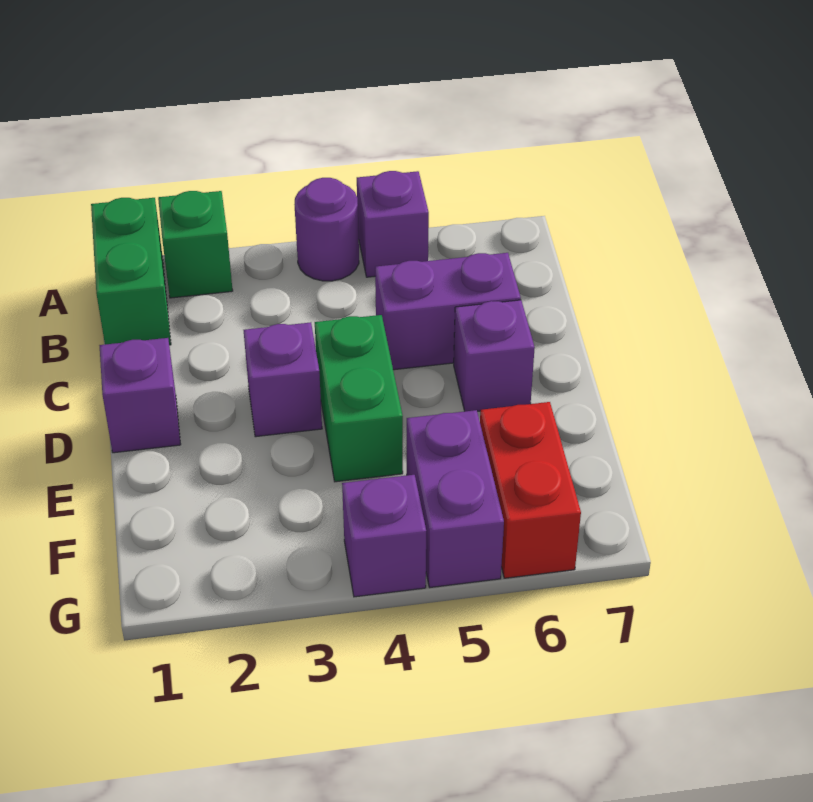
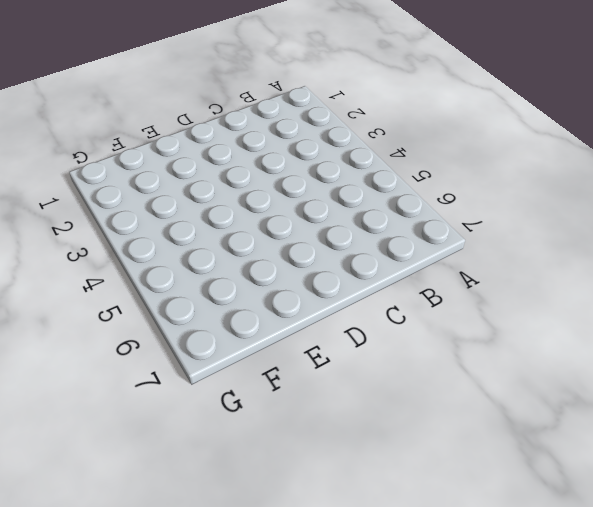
none -> green 1x2 brick [91,198,171,345]
none -> green 1x1 brick [158,191,233,298]
none -> purple 1x1 round brick [294,178,359,281]

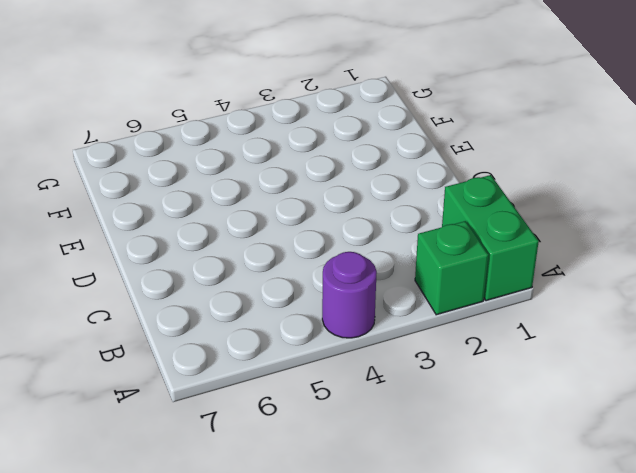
none -> purple 1x1 brick [357,171,429,277]
none -> purple 1x2 brick [375,253,521,370]
none -> purple 1x1 brick [99,338,181,453]

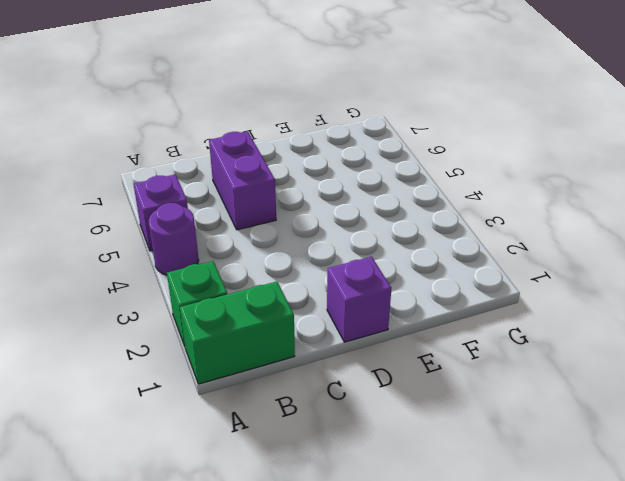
none -> purple 1x1 brick [244,322,322,437]
none -> green 1x2 brick [315,315,403,482]
none -> purple 1x1 brick [454,300,535,411]

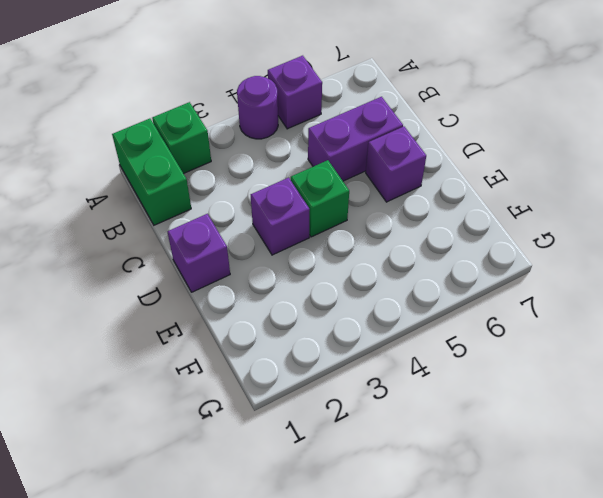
green 1x1 brick [291,160,349,237] -> green 1x2 brick [315,315,403,482]
none -> purple 1x2 brick [407,410,504,587]
none -> red 1x2 brick [480,402,581,578]
none -> purple 1x1 brick [342,475,426,597]

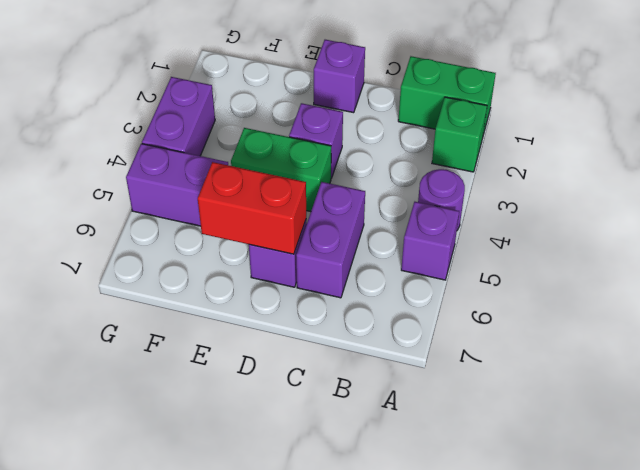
red 1x2 brick [198,162,306,254] -> red 1x2 brick moved to [480,402,581,578]
purple 1x2 brick [142,77,215,156] -> purple 1x1 brick [342,475,426,597]

